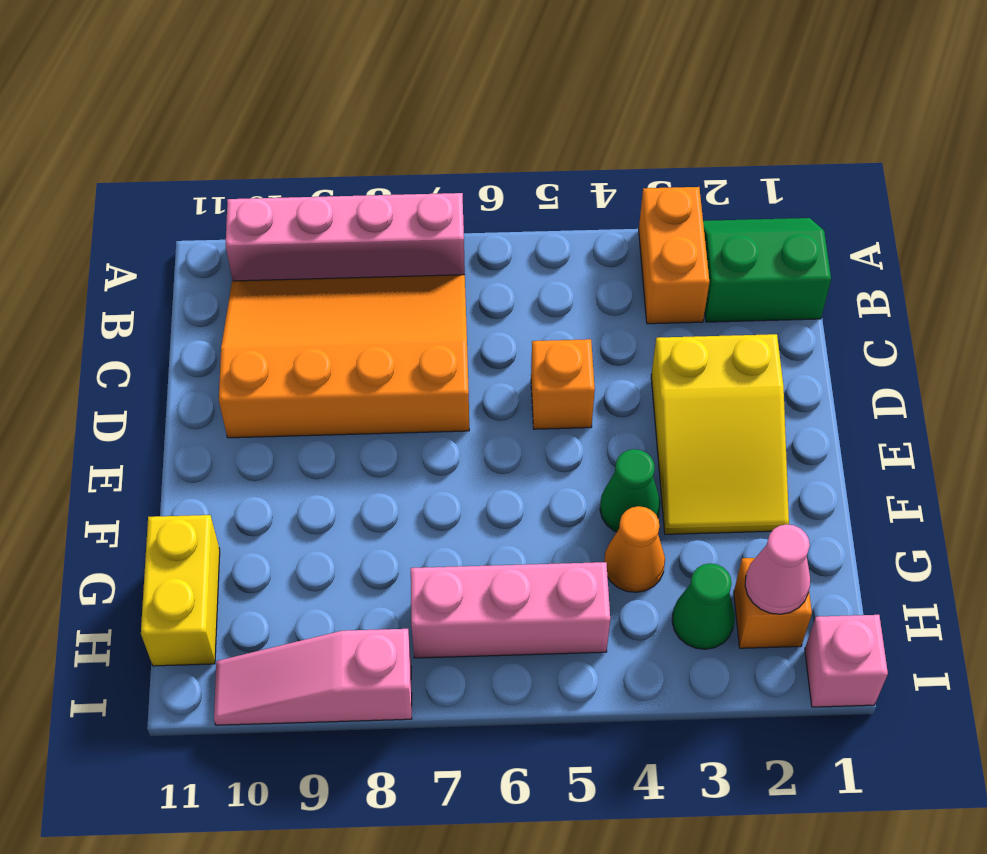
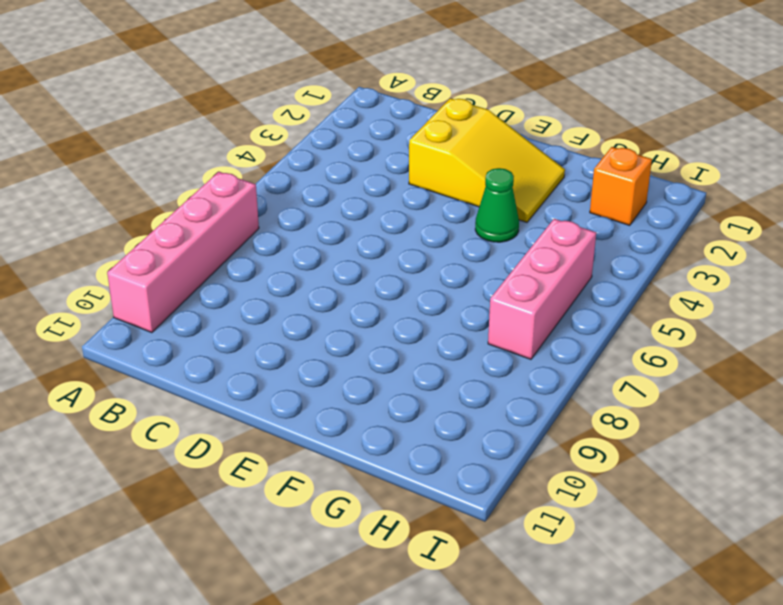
none -> green 2x2 slope [703,218,831,322]
none -> orange 1x2 brick [639,187,709,324]
none -> orange 3x4 slope [219,275,469,438]

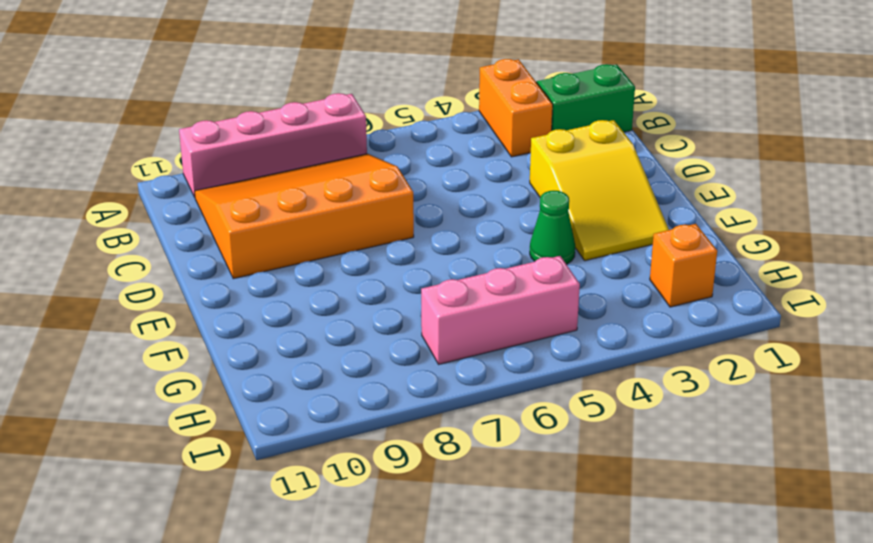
none -> orange 1x1 brick [531,339,595,429]
none -> orange 1x1 cone [604,506,665,592]
none -> yellow 1x2 brick [141,515,220,666]

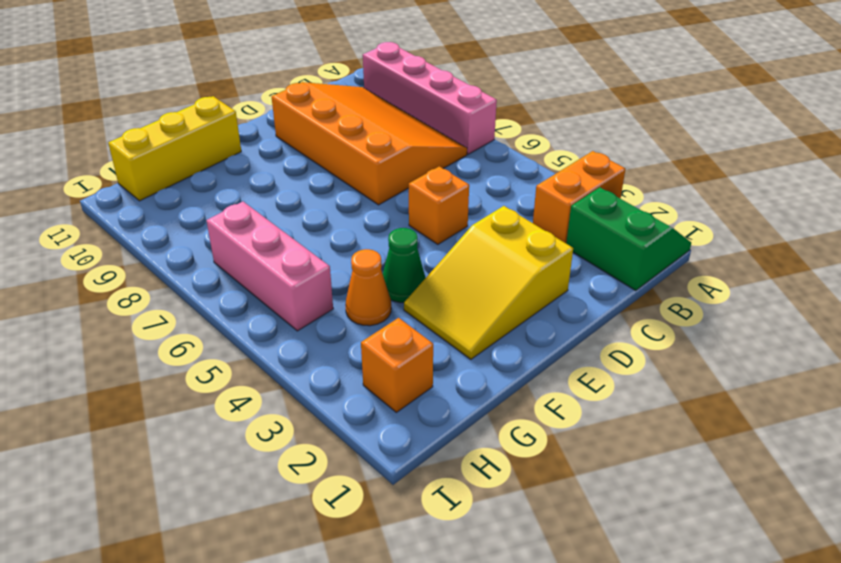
yellow 1x3 brick [108,96,241,201] -> yellow 1x2 brick [141,515,220,666]
none -> green 1x1 cone [672,563,735,649]
none -> pink 1x1 brick [805,615,888,707]
none -> pink 1x3 slope [214,629,412,725]

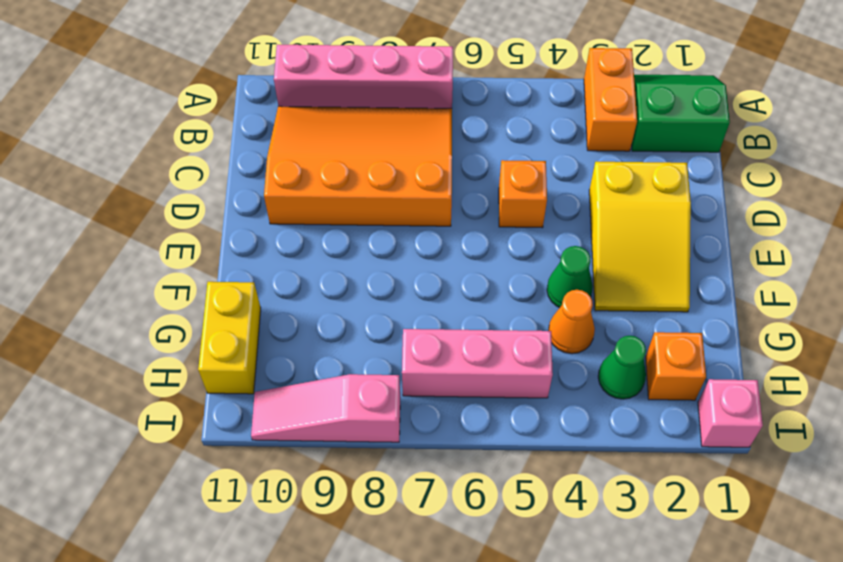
none -> pink 1x1 cone [745,524,810,614]

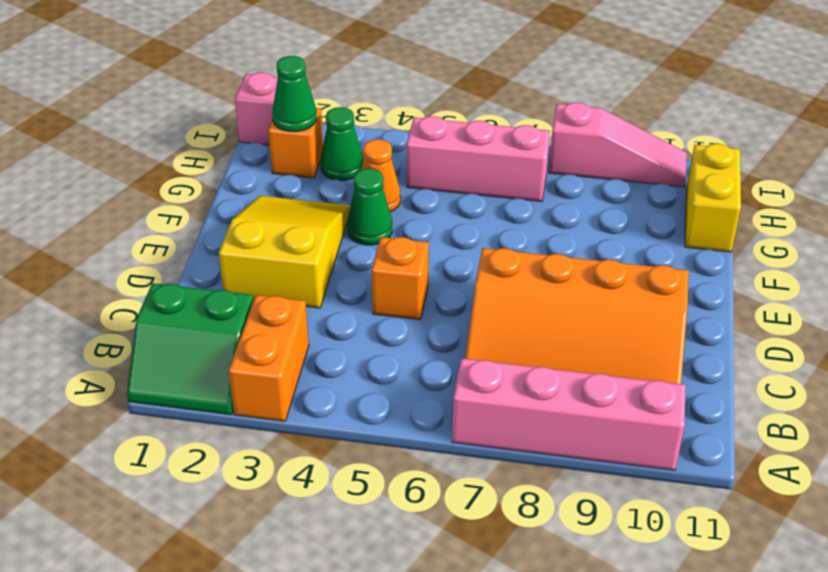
green 1x1 cone [272,56,317,132] -> pink 1x1 cone [745,524,810,614]

